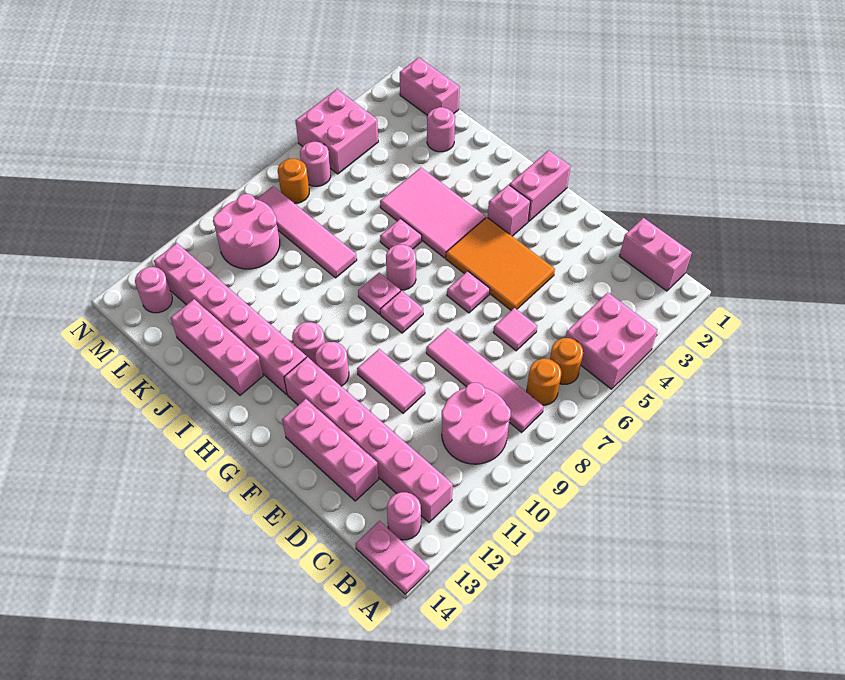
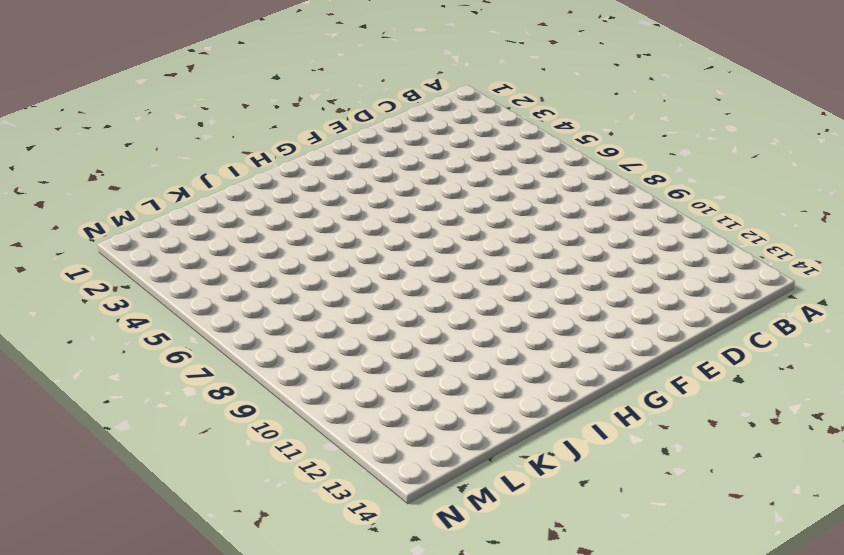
none -> pink 2x2 brick [565,293,658,389]
none -> pink 1x2 plate [355,521,429,594]
none -> pink 1x2 brick [620,218,692,291]
none -> orange 1x1 round brick [550,338,583,384]

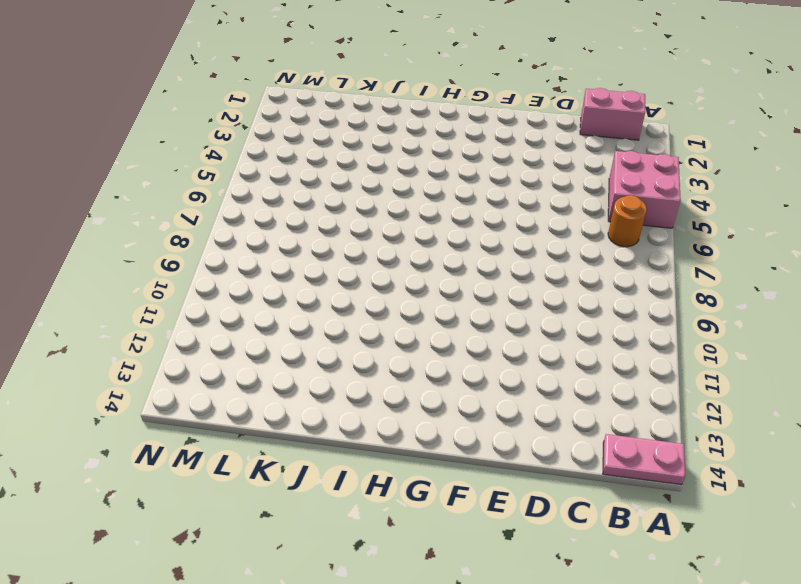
none -> orange 1x1 round brick [527,359,561,405]
none -> pink 1x4 tile [426,328,544,432]
none -> pink 2x2 round brick [442,383,511,464]
none -> pink 1x6 brick [284,357,453,522]

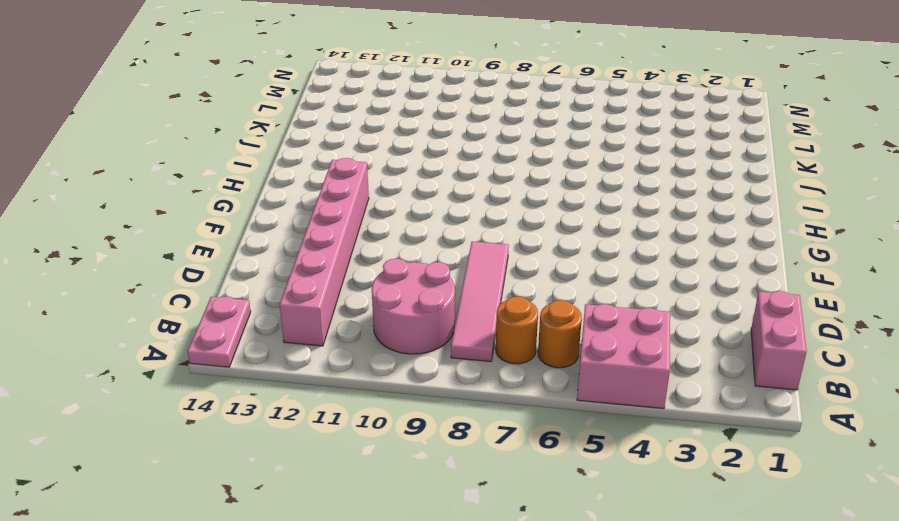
none -> pink 1x1 round brick [387,492,421,540]
none -> pink 1x1 tile [493,308,537,351]
none -> pink 1x3 brick [282,399,379,501]
none -> orange 2x3 tile [446,217,555,310]

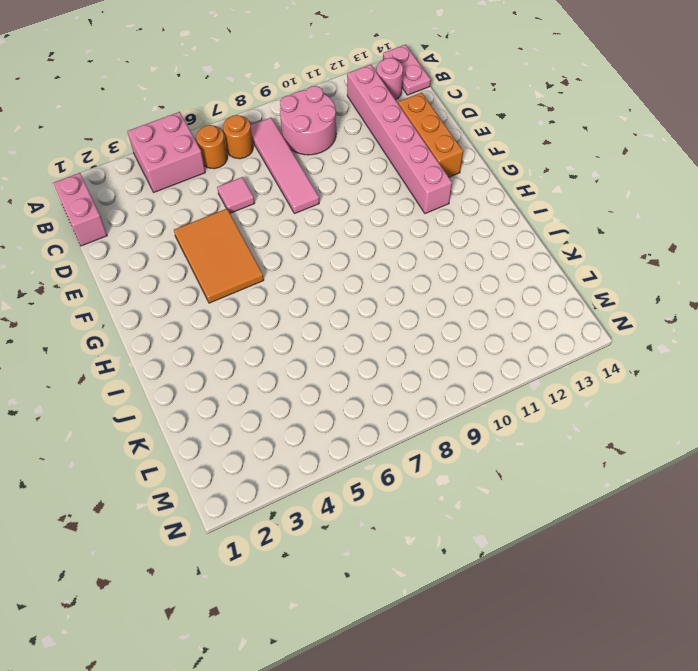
orange 1x3 brick [398,93,463,177] -> pink 1x3 brick [282,399,379,501]
none -> pink 1x2 tile [357,349,425,413]
none -> pink 1x1 plate [447,271,490,313]
none -> pink 1x2 brick [509,150,571,222]
none -> pink 1x1 brick [488,185,530,236]

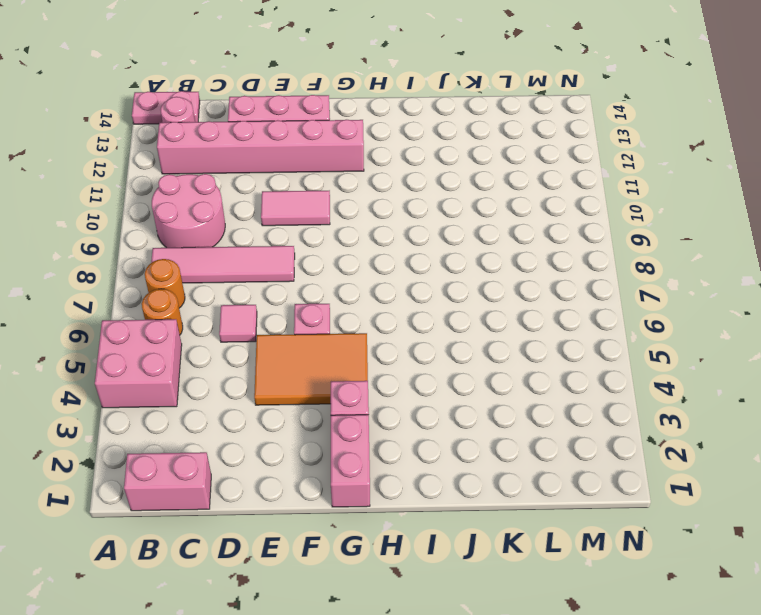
none -> pink 1x1 plate [380,291,423,333]
none -> pink 1x1 round brick [315,342,349,386]
none -> pink 2x3 tile [380,168,486,258]
none -> pink 1x1 round brick [386,245,416,290]

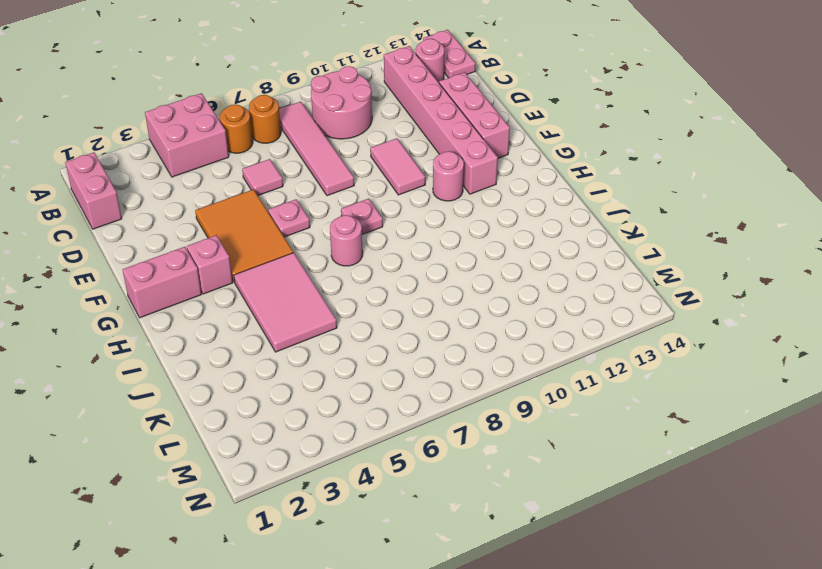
none -> pink 1x1 plate [358,273,400,314]
none -> pink 1x1 round brick [292,322,325,364]
none -> pink 1x6 brick [154,243,306,394]
none -> pink 1x1 plate [380,219,422,249]

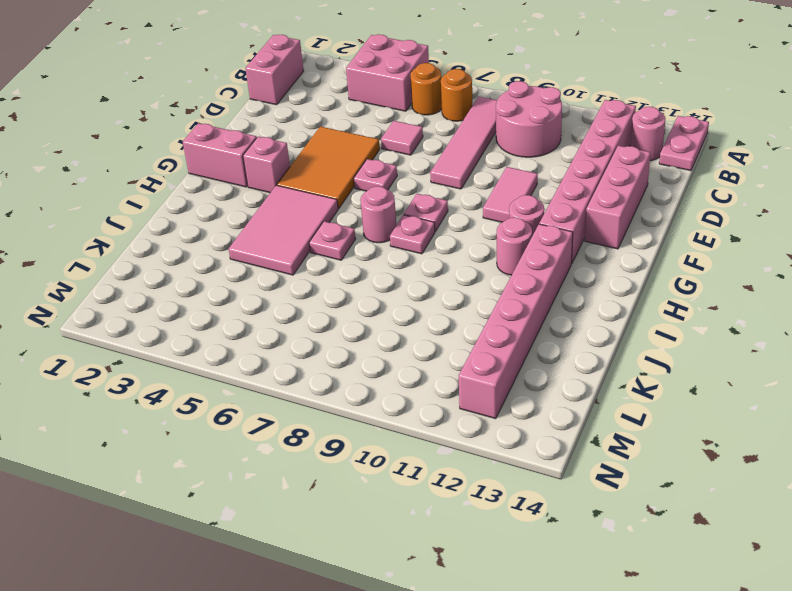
none -> pink 1x3 brick [171,299,263,395]
none -> pink 1x4 tile [257,187,357,278]
none -> pink 1x1 round brick [427,107,455,152]
none -> pink 1x2 brick [400,57,460,115]

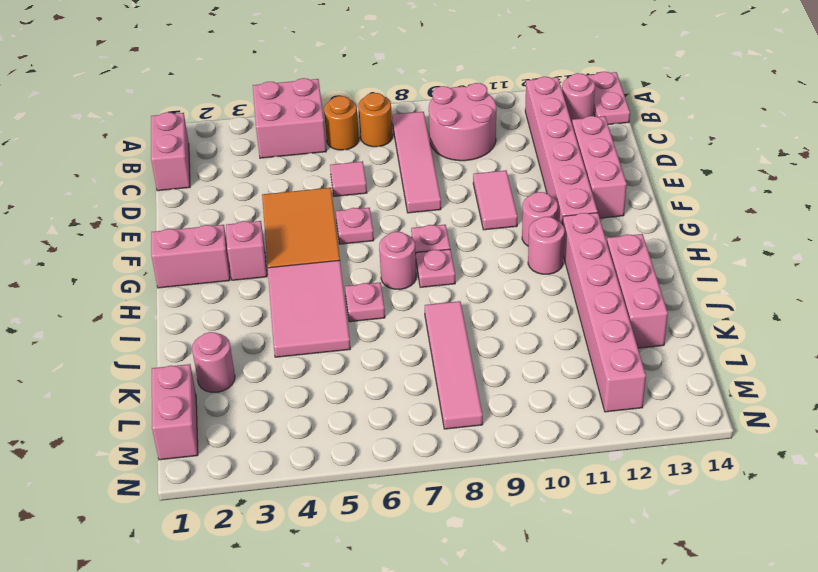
none -> pink 2x2 round brick [213,194,280,269]
none -> pink 2x2 brick [296,89,378,174]
none -> pink 1x1 round brick [300,142,331,186]
none -> orange 1x1 round brick [278,159,309,203]

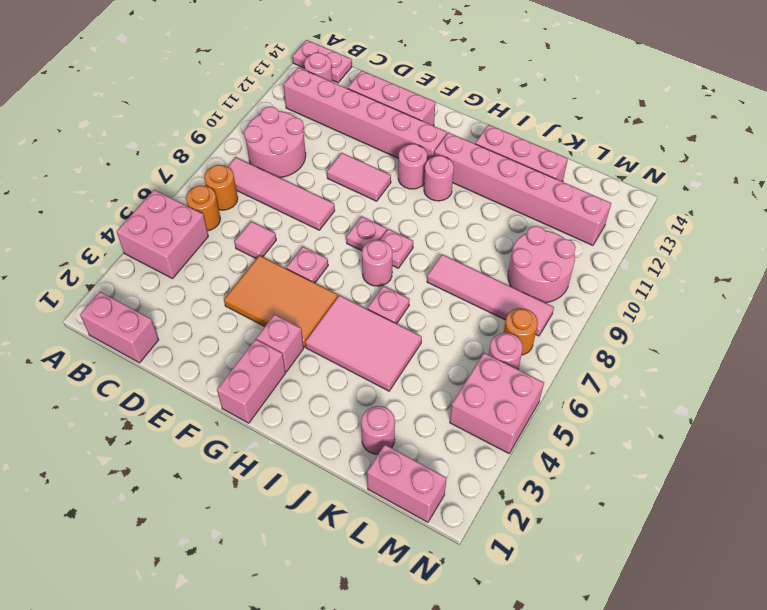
none -> pink 1x1 round brick [135,267,172,313]

